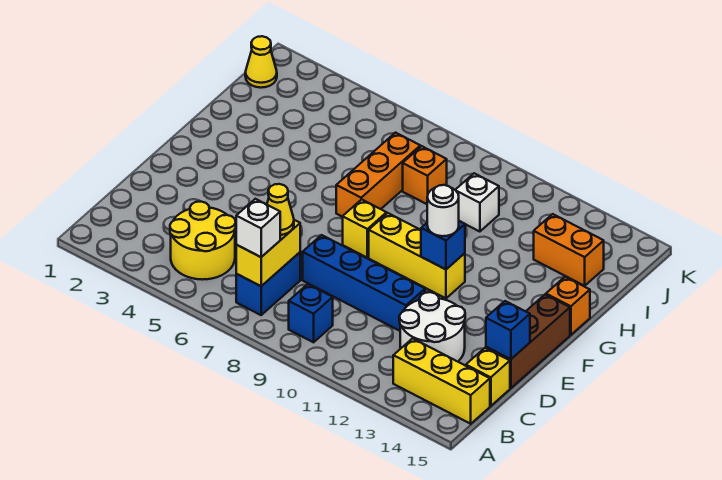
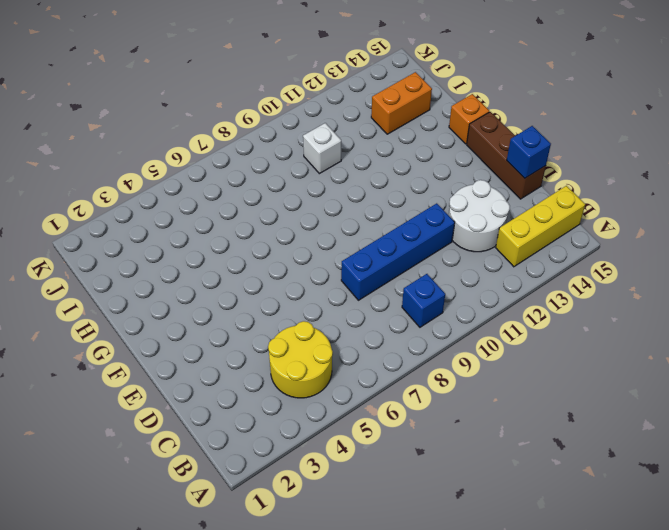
none -> blue 1x2 brick [236,252,300,315]
none -> yellow 1x1 brick [466,348,510,406]
none -> yellow 1x1 brick [343,199,387,258]

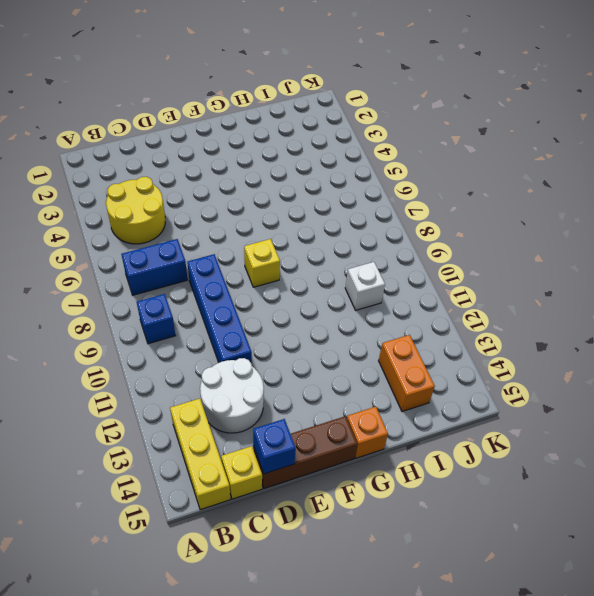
none -> yellow 1x3 brick [369,213,465,298]
none -> orange 1x3 brick [336,133,420,217]
none -> orange 1x1 brick [403,146,447,204]

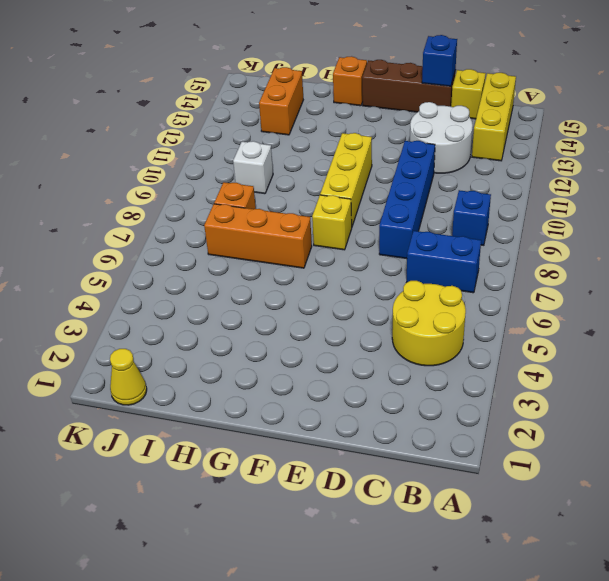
none -> yellow 1x2 brick [236,220,300,286]
none -> blue 1x1 brick [421,221,465,269]
none -> white 1x1 brick [236,199,280,257]

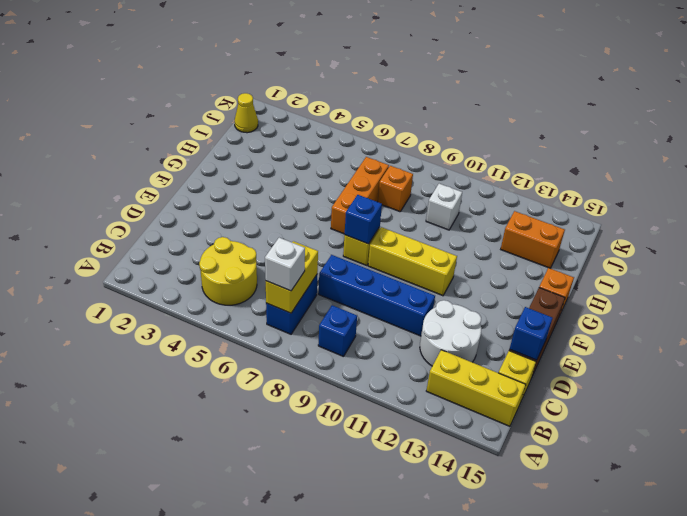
blue 1x1 brick [345,195,382,244] -> blue 1x1 brick moved to [421,221,465,269]
none -> yellow 1x1 cone [267,184,294,235]
none -> white 1x1 round brick [427,185,459,236]

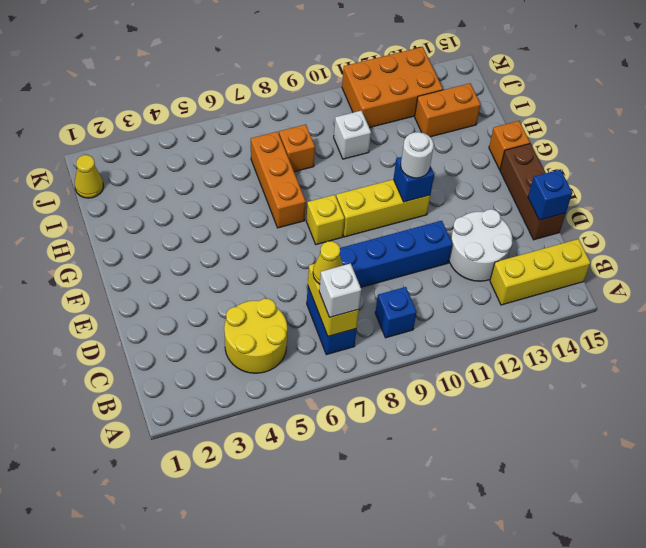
orange 2x3 brick [342,47,443,128] -> none
none -> yellow 1x1 brick [466,348,510,406]

